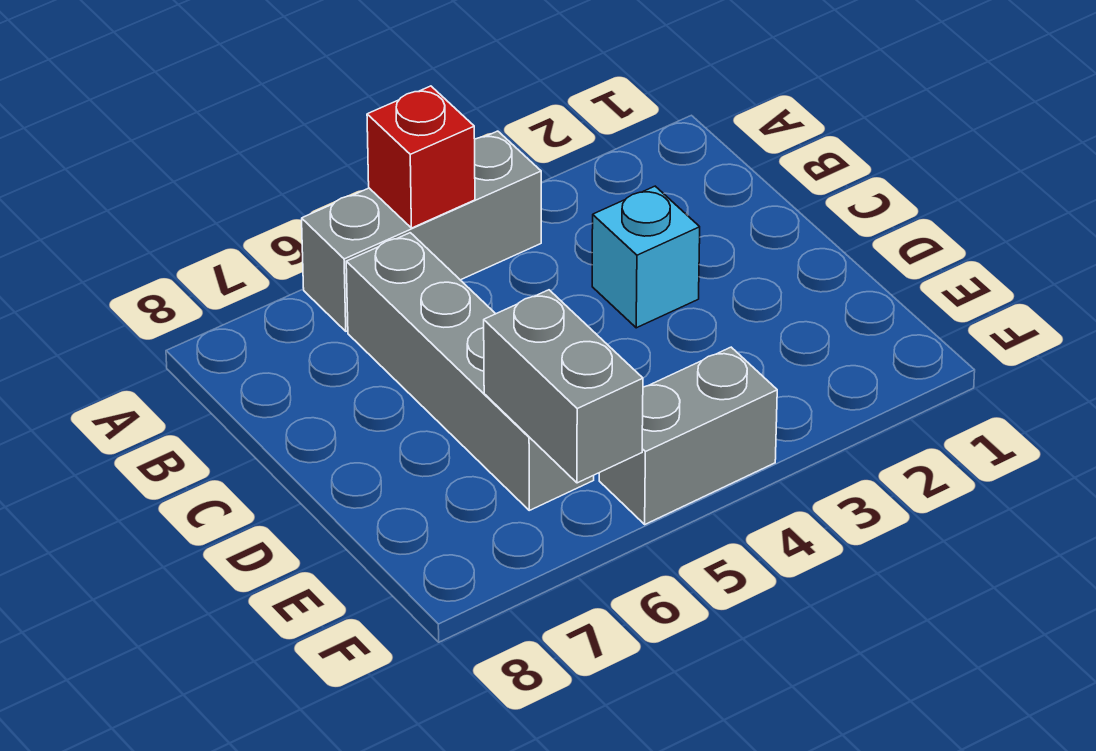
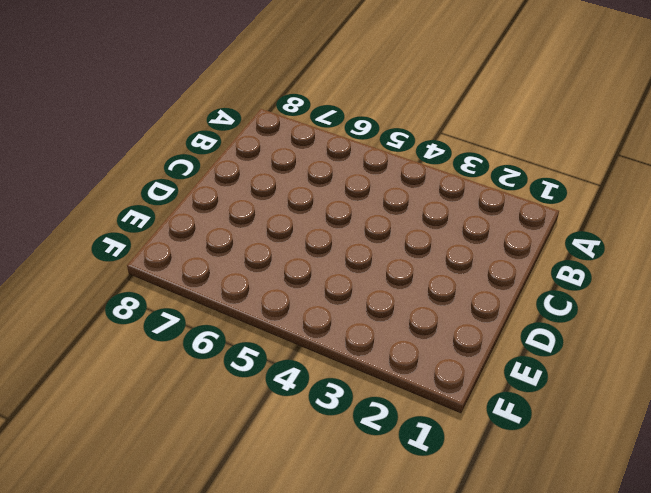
none -> grey 1x3 brick [302,131,541,331]
none -> grey 1x4 brick [346,233,594,510]

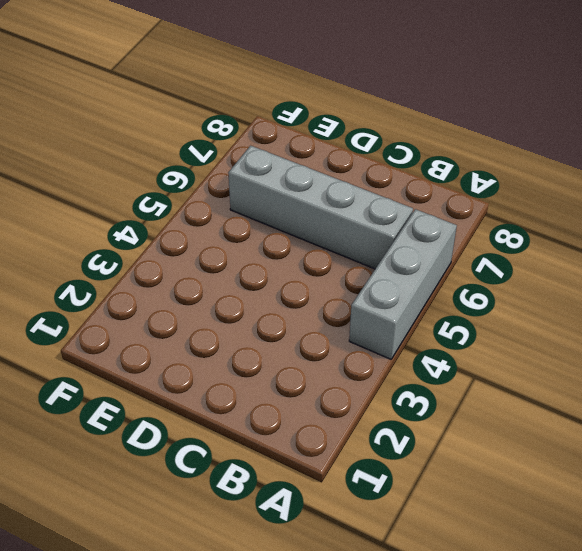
none -> cyan 1x1 brick [592,186,700,328]
none -> grey 1x2 brick [599,347,777,524]

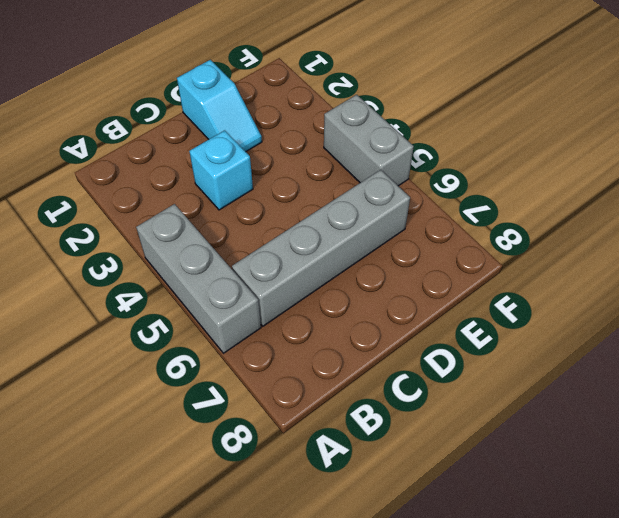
cyan 1x2 slope [177,60,262,152] -> none
none -> red 1x1 brick [367,86,475,228]
none -> grey 1x2 brick [484,290,643,483]

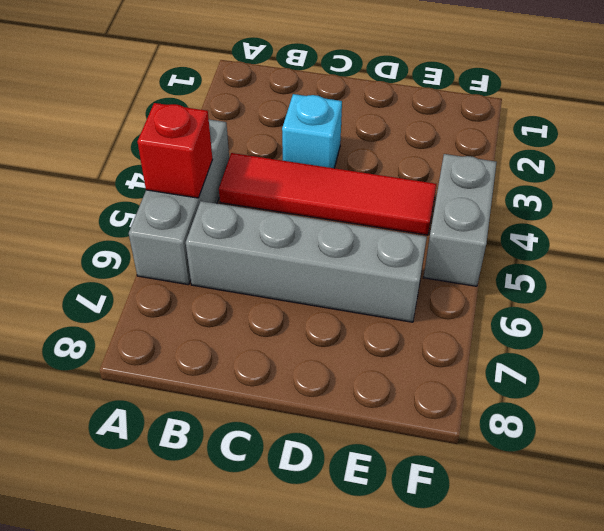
red 1x4 tile [219,153,436,235] -> none
none -> grey 1x2 brick [484,290,643,483]

